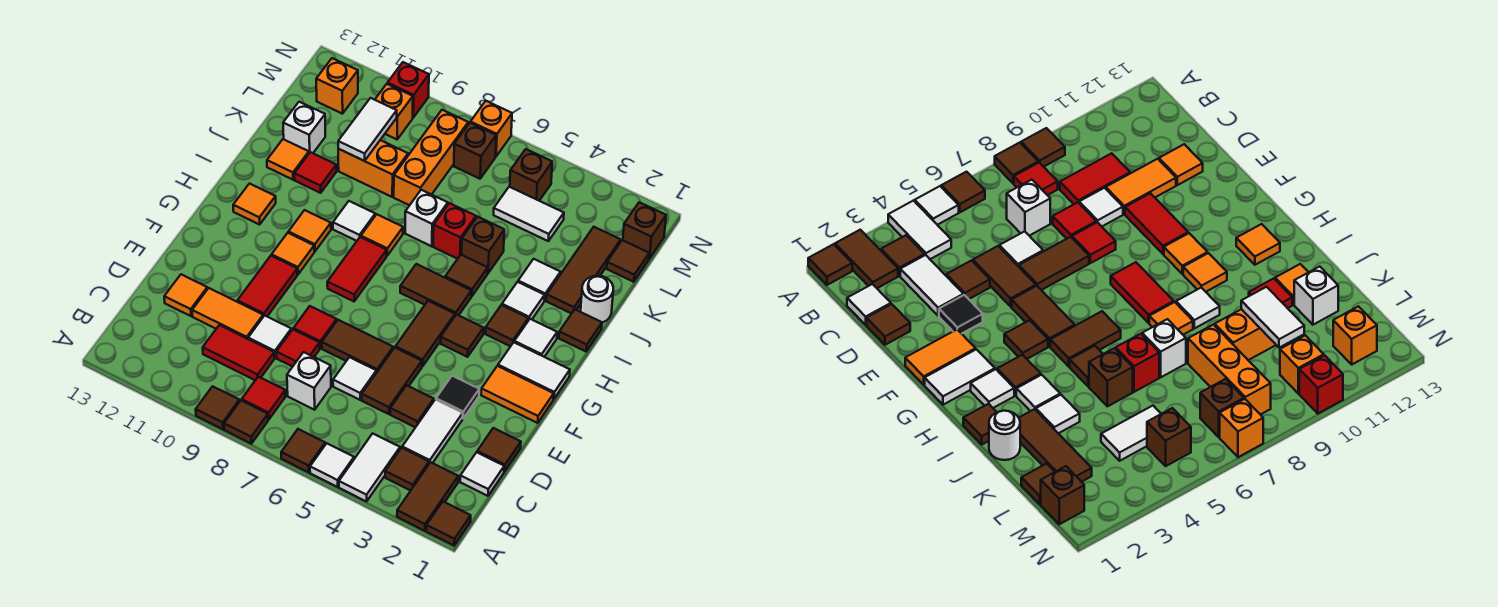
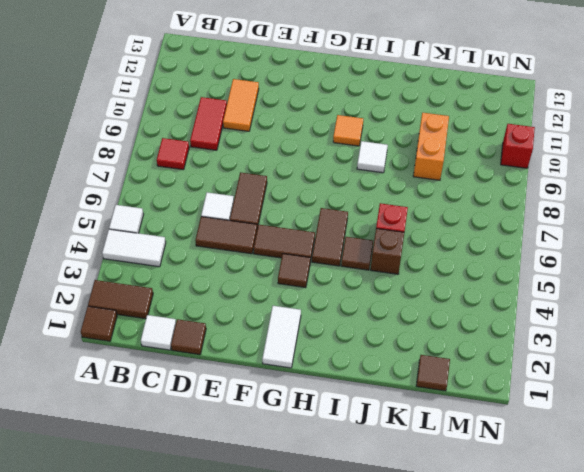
none -> brown 1x1 tile [281,429,325,472]
none -> brown 1x1 tile [224,400,268,444]
none -> brown 1x1 tile [196,386,240,429]
none -> brown 1x1 tile [385,448,429,491]

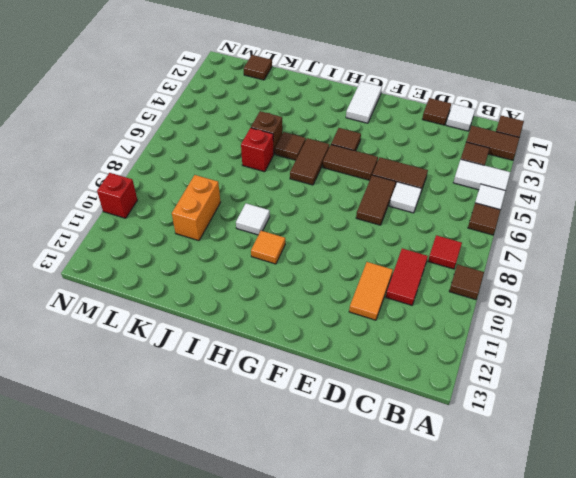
none -> brown 1x1 tile [224,400,268,444]
none -> white 1x2 tile [402,399,463,464]
none -> white 1x1 brick [287,352,331,410]
none -> brown 1x1 tile [390,385,434,427]

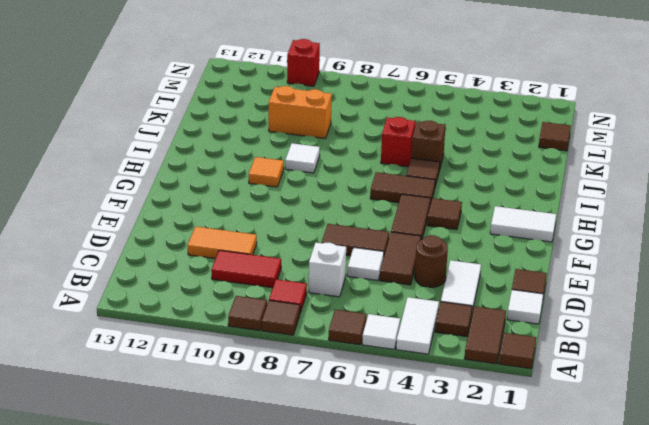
brown 1x1 round brick [415,235,448,287] -> brown 1x1 tile [390,385,434,427]
none -> red 1x1 tile [276,329,320,367]
none -> white 1x1 tile [248,315,291,358]
none -> orange 1x1 tile [164,274,207,316]
none -> black 1x1 tile [436,376,479,418]

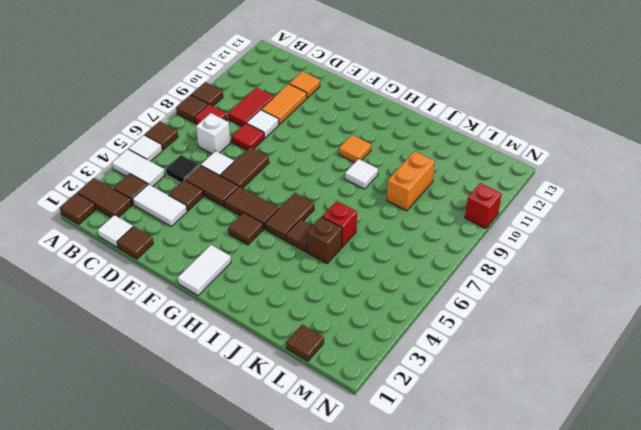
black 1x1 tile [166,155,199,183] -> black 1x1 tile moved to [436,376,479,418]
none -> red 1x1 tile [294,306,337,348]
none -> red 1x2 tile [237,256,297,317]
none -> orange 1x2 tile [481,366,554,423]
none -> red 1x2 tile [327,237,387,301]

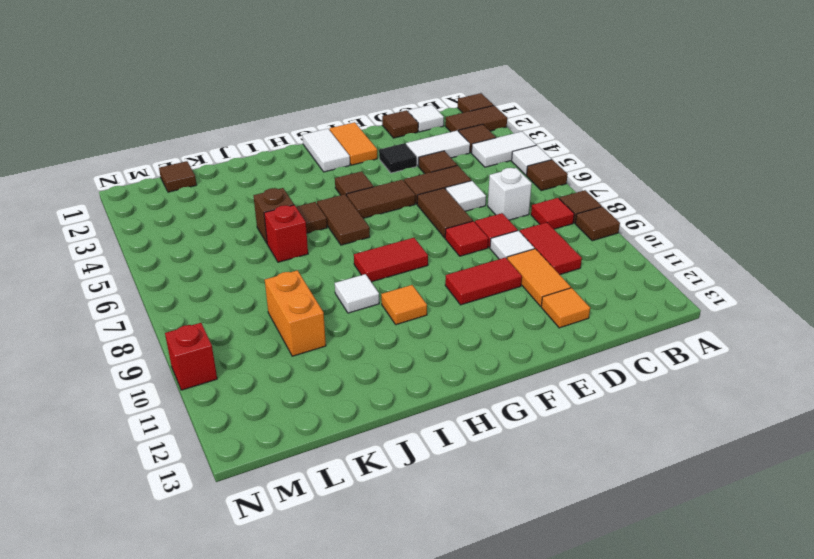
none -> orange 1x1 tile [272,233,314,274]
none -> white 1x1 tile [514,319,557,357]
none -> brown 1x1 tile [485,305,528,346]
none -> orange 1x1 tile [233,184,276,225]

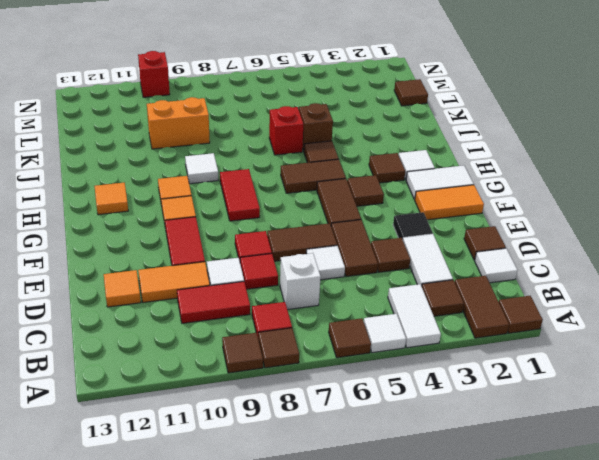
none -> brown 1x1 tile [559,310,602,351]
none -> white 1x1 tile [502,282,545,320]
none -> orange 1x1 tile [361,214,403,255]
none -> white 1x1 round brick [581,276,613,323]

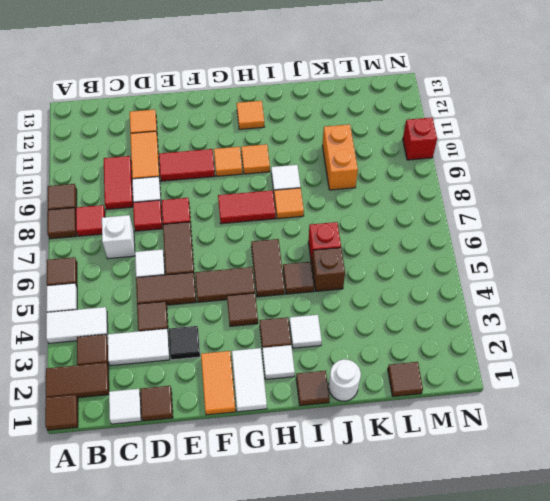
none -> brown 1x3 tile [546,227,621,314]
none -> white 1x1 tile [518,259,561,301]
none -> white 1x1 brick [405,190,448,246]
none -> red 1x1 tile [294,152,336,193]

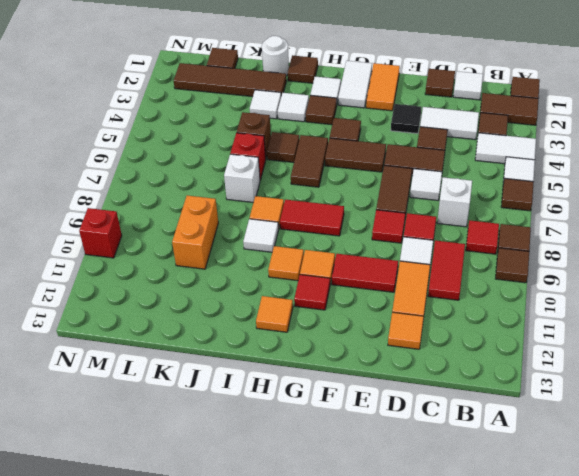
red 1x1 tile [294,275,330,310] -> red 1x1 tile moved to [294,152,336,193]
brown 1x4 tile [174,63,286,97] -> brown 1x3 tile [546,227,621,314]
none -> orange 1x1 tile [267,139,309,180]
none -> orange 1x3 brick [394,110,468,205]
none -> white 1x1 brick [283,102,325,153]
none -> white 1x2 tile [494,187,564,241]

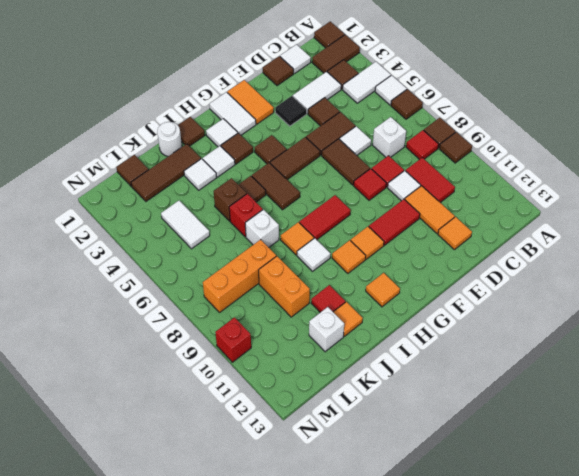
none -> brown 1x1 brick [623,202,666,259]
none -> brown 1x1 brick [510,149,552,201]
none -> brown 1x1 brick [454,123,496,179]
none -> orange 1x1 brick [375,84,413,139]

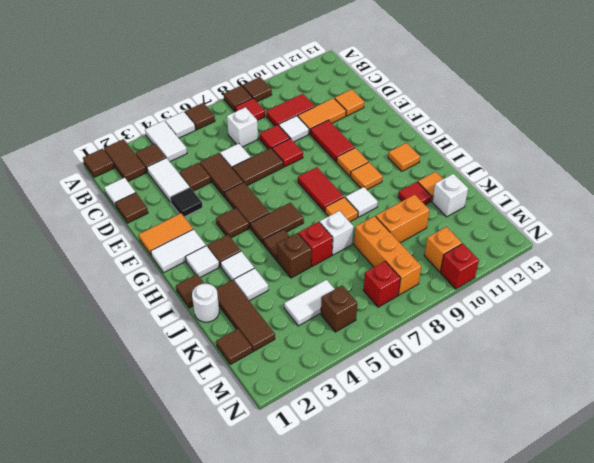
red 1x1 brick [363,261,400,307] -> brown 1x1 brick [454,123,496,179]
none -> brown 1x1 brick [623,202,666,259]
none -> orange 1x1 brick [316,58,358,114]
none -> orange 1x1 brick [470,101,512,157]
none -> white 1x2 tile [338,98,397,161]

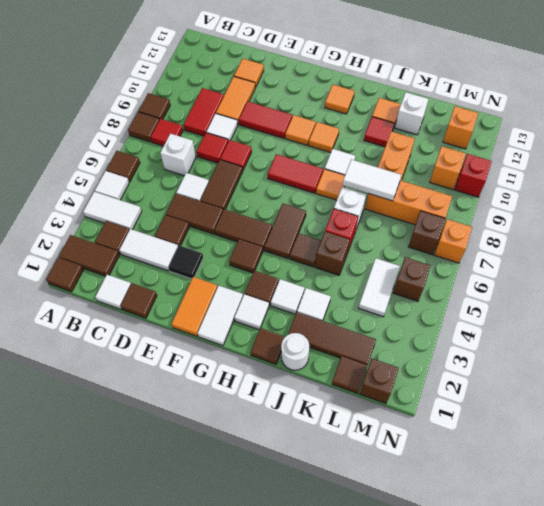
white 1x2 tile [343,159,401,201] -> white 1x2 tile moved to [338,98,397,161]

